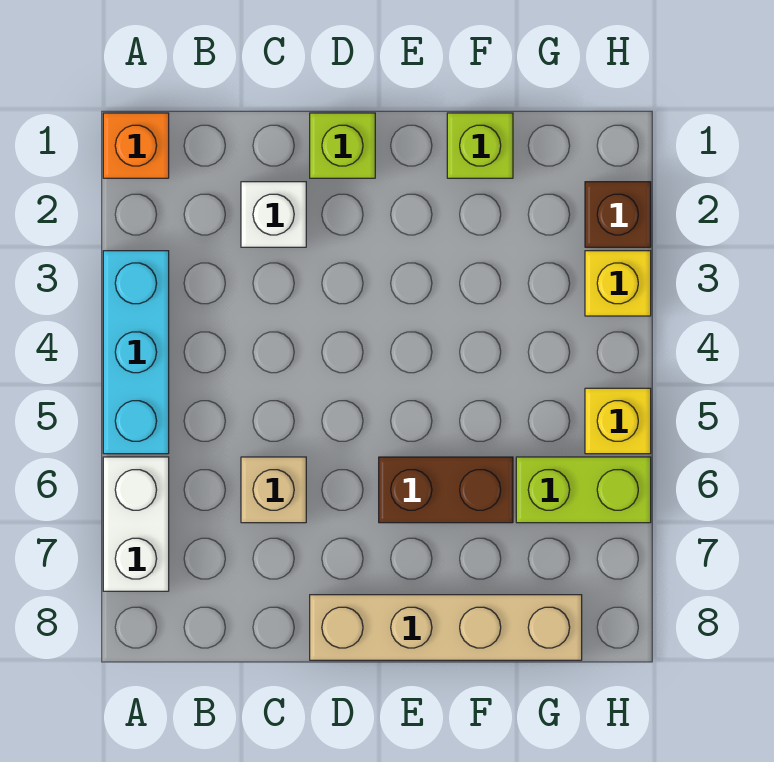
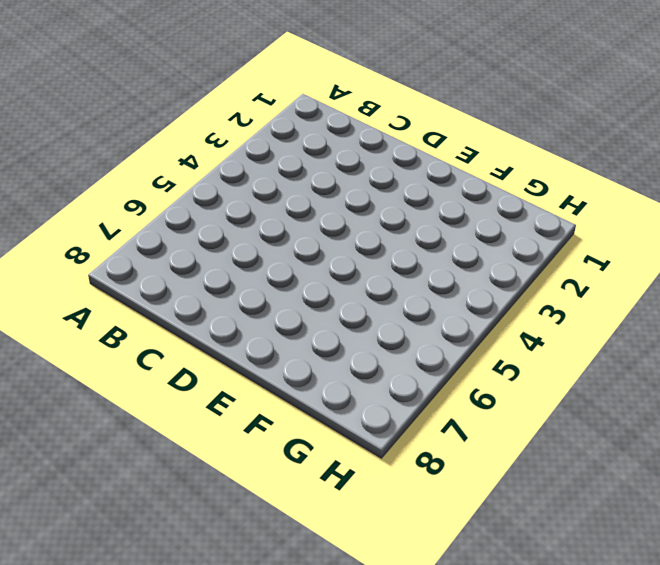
none -> orange 1x1 brick [103,113,169,178]
none -> cyan 1x3 brick [103,251,169,454]
none -> white 1x2 brick [103,457,169,591]

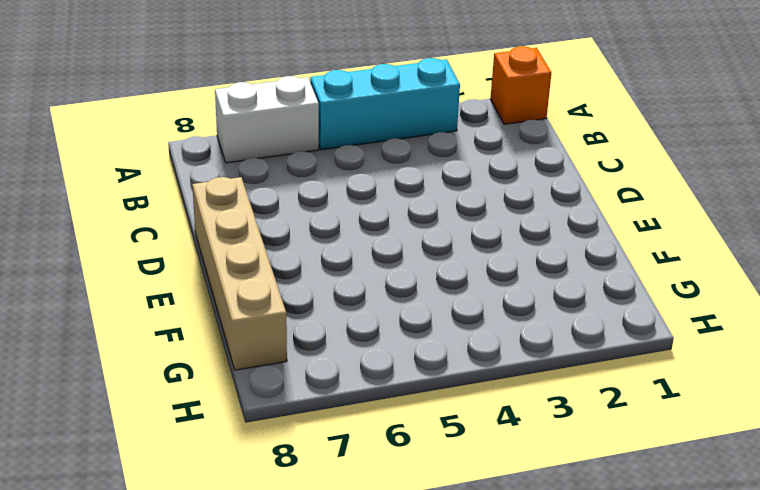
none -> white 1x1 brick [241,182,306,247]
none -> tan 1x1 brick [241,457,306,523]
none -> lime 1x1 brick [310,113,375,178]

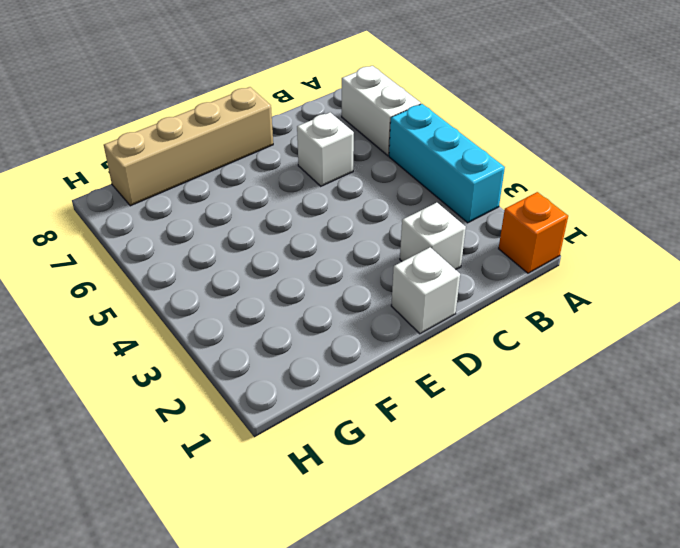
white 1x1 brick [297,112,354,186] -> tan 1x1 brick [241,457,306,523]
white 1x1 brick [391,247,460,334] -> lime 1x1 brick [310,113,375,178]
none -> brown 1x2 brick [379,457,513,523]
none -> lime 1x1 brick [447,113,513,178]
none -> lime 1x2 brick [516,457,651,523]

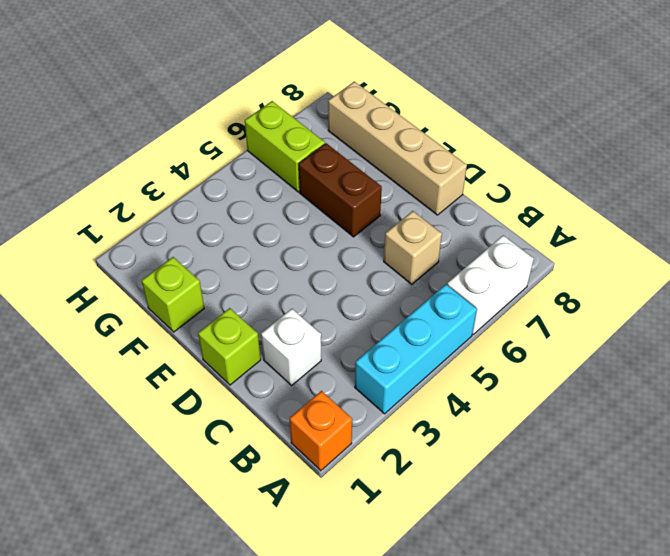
none -> brown 1x1 brick [585,182,651,247]
none -> yellow 1x1 brick [585,251,651,316]
none -> yellow 1x1 brick [585,388,651,454]

